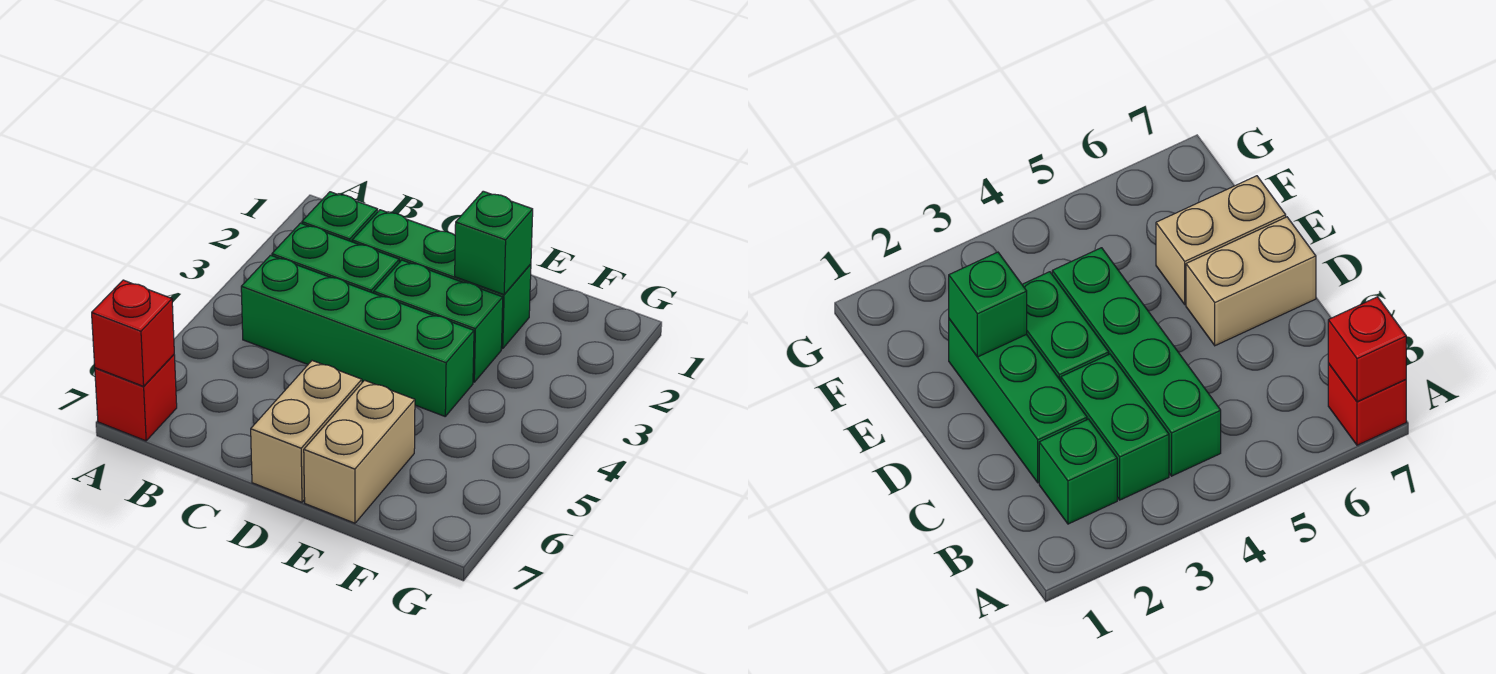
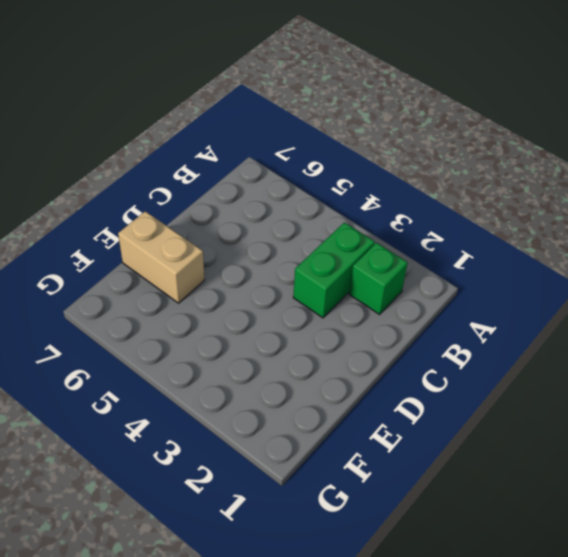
none -> red 1x1 brick [95,355,177,441]
none -> green 1x4 brick [241,255,474,416]

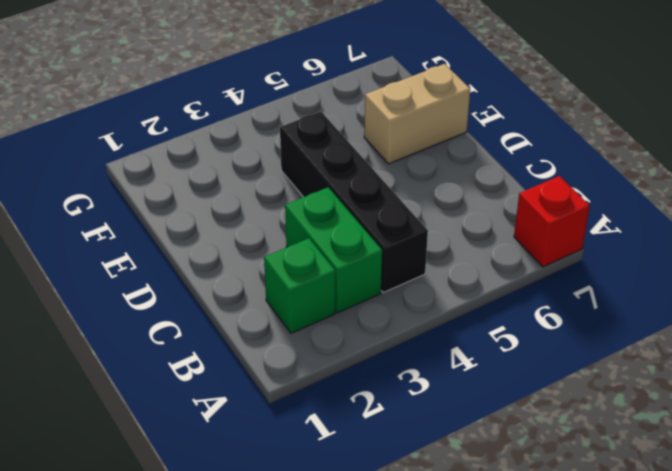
black 1x4 brick [280,111,428,293] -> green 1x4 brick [241,255,474,416]
none -> green 1x3 brick [352,210,531,349]
none -> green 1x2 brick [374,260,503,382]

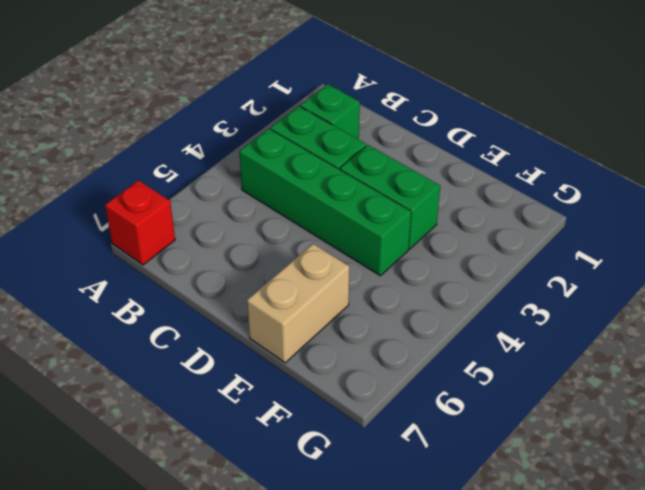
none -> green 1x3 brick [352,210,531,349]
none -> tan 1x2 brick [251,361,362,502]

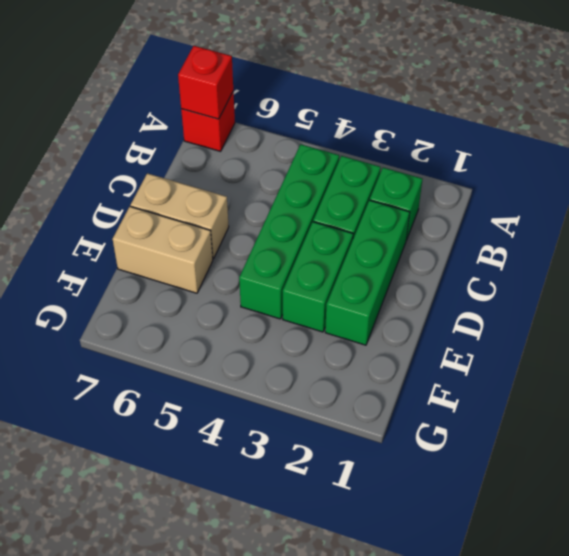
none -> green 1x1 brick [455,191,533,295]

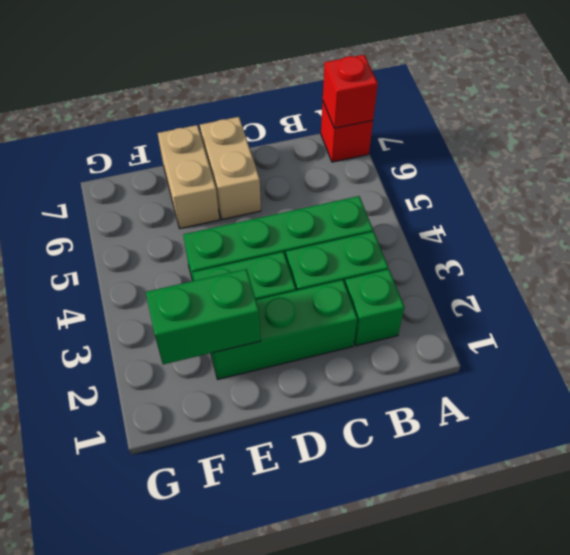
green 1x2 brick [146,269,261,364] -> green 1x1 brick [455,191,533,295]

